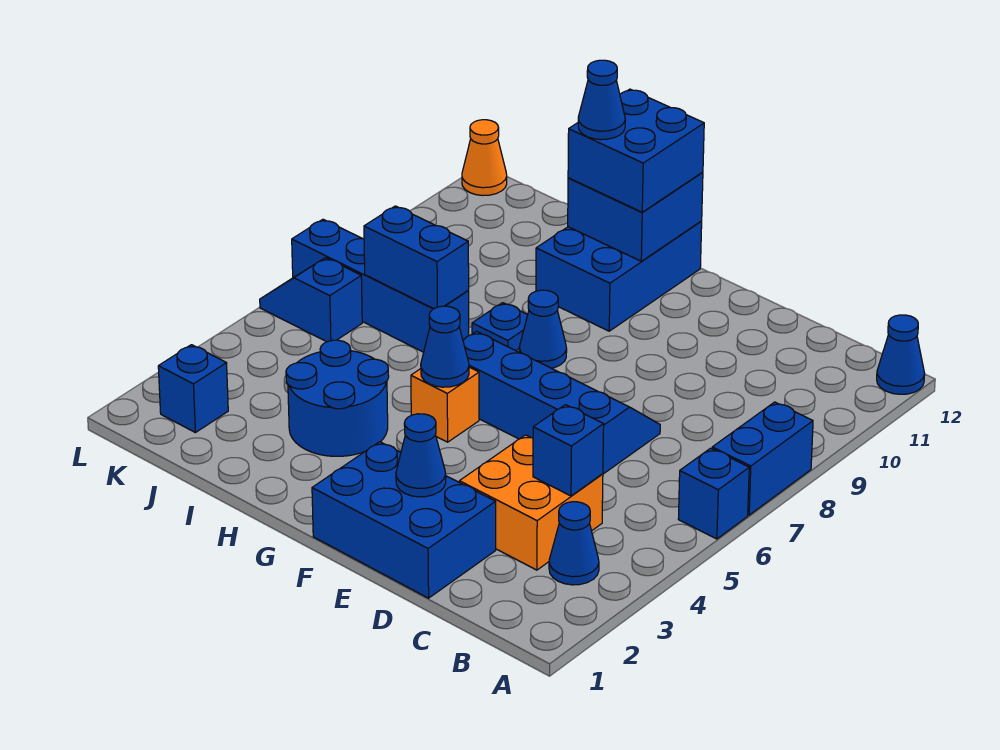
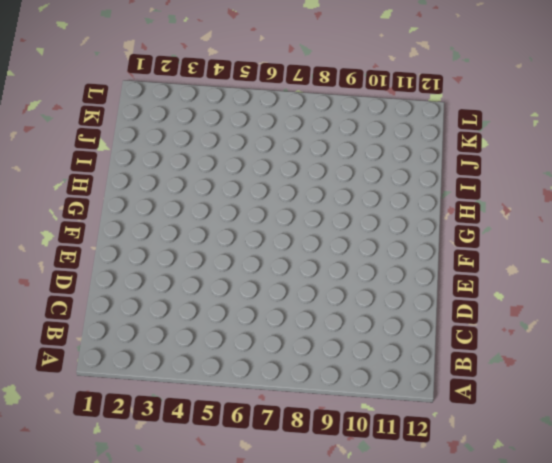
none -> blue 1x1 brick [678,448,749,539]
none -> blue 1x2 brick [712,402,813,515]
none -> blue 1x1 cone [877,315,925,394]

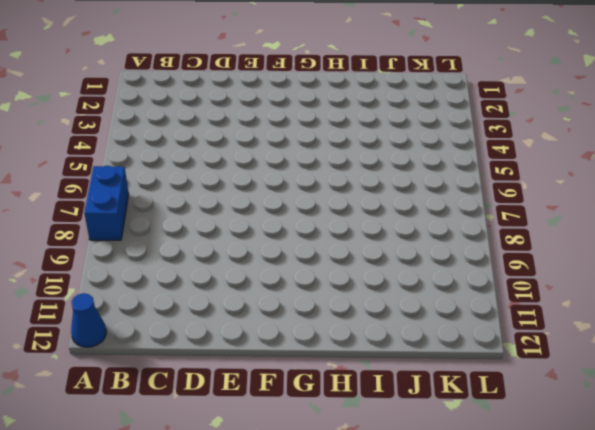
none -> blue 1x1 brick [678,448,749,539]
none -> blue 1x1 cone [549,502,599,585]
none -> orange 2x2 brick [459,435,603,570]

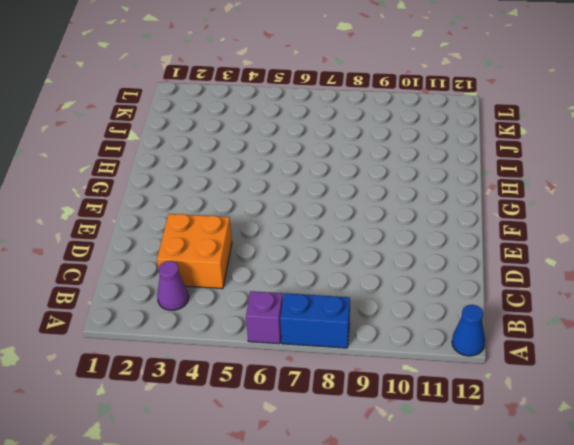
purple 1x1 brick [246,291,283,344] -> blue 1x1 brick [678,448,749,539]
purple 1x1 cone [157,261,189,310] -> blue 1x1 cone [549,502,599,585]
none -> blue 2x3 brick [312,442,496,598]
none -> blue 2x4 slope [463,331,660,474]
none -> orange 1x1 brick [411,367,479,442]

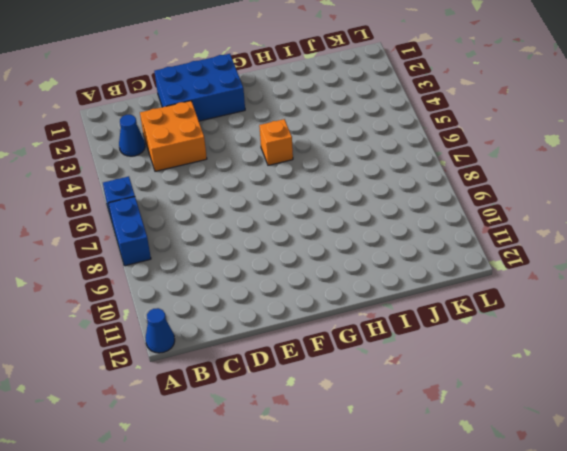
none -> blue 2x4 slope [463,331,660,474]
none -> blue 1x1 cone [519,290,567,368]
none -> blue 2x3 brick [536,221,702,331]

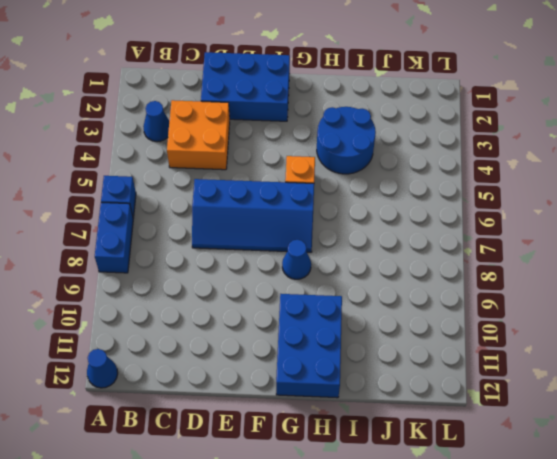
none -> blue 1x1 plate [472,303,528,351]
none -> blue 1x4 brick [292,219,469,352]
none -> blue 1x1 brick [158,345,228,433]

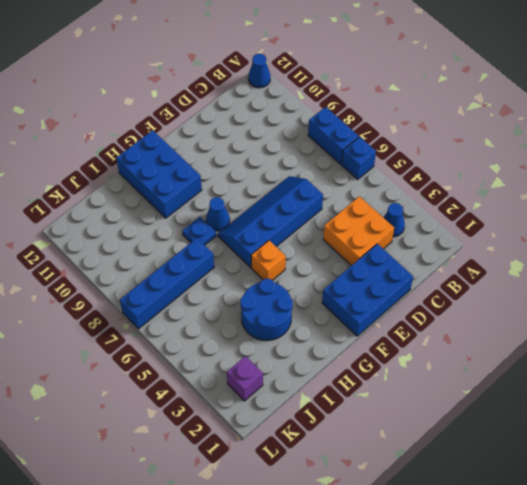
purple 1x1 brick [227,356,263,401] -> blue 1x1 brick [158,345,228,433]
none -> blue 1x2 slope [260,258,362,342]
none -> orange 1x1 cone [462,120,507,196]
none -> blue 1x1 brick [533,405,604,496]

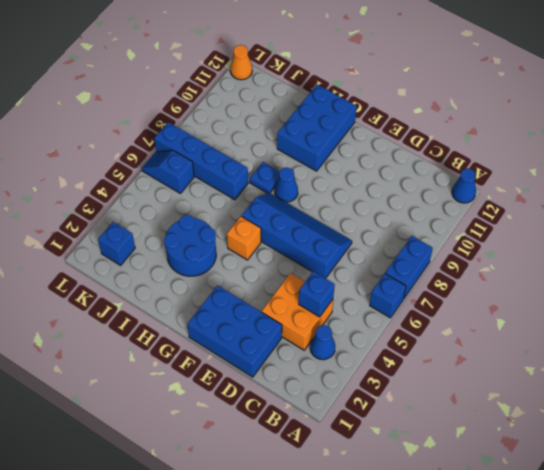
none -> blue 1x1 cone [396,414,446,497]
none -> blue 1x1 cone [421,306,469,387]
none -> blue 2x2 brick [568,172,703,261]

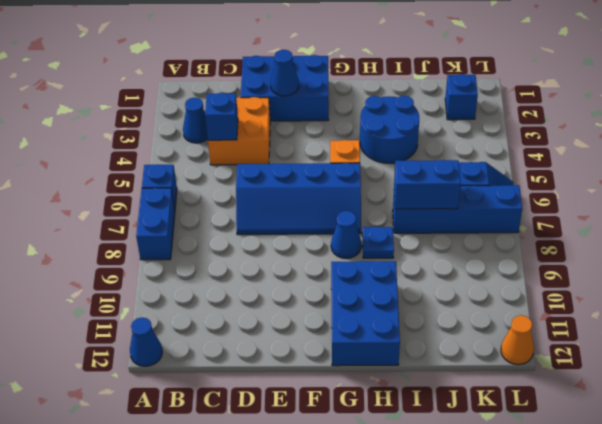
none -> blue 1x1 cone [421,306,469,387]
none -> blue 2x2 brick [568,172,703,261]
none -> blue 2x2 brick [568,89,704,212]

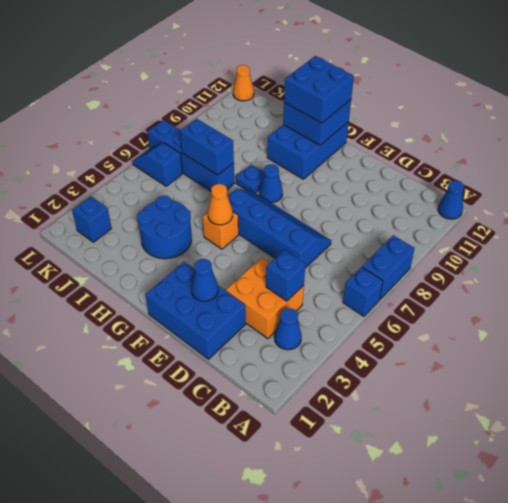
orange 1x1 cone [208,184,233,225] -> blue 1x1 cone [421,306,469,387]
none -> blue 1x1 cone [578,60,625,140]

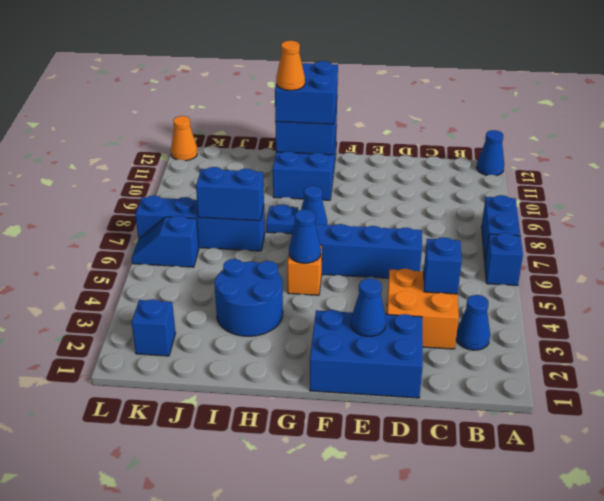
orange 1x1 cone [276,41,305,90] -> blue 1x1 cone [578,60,625,140]

